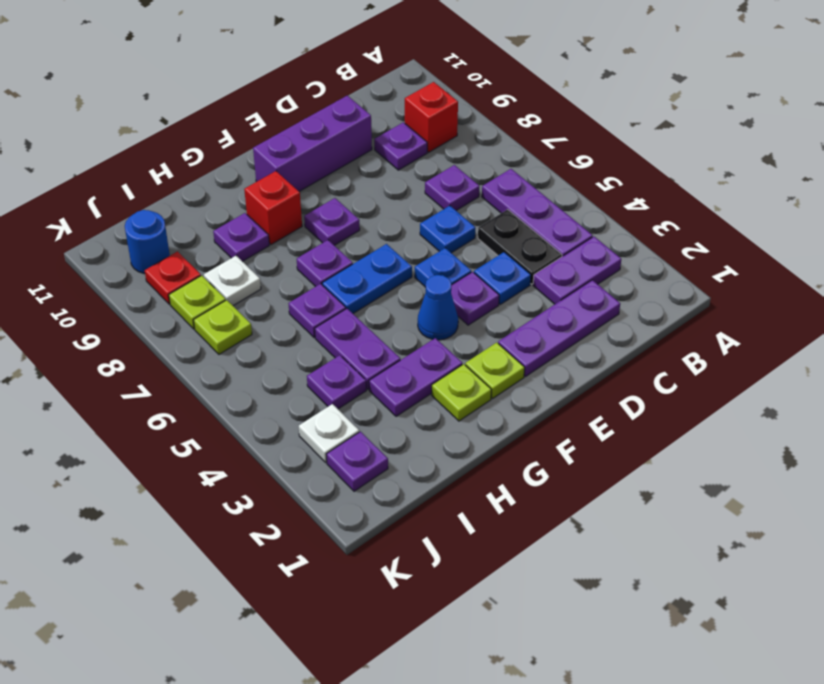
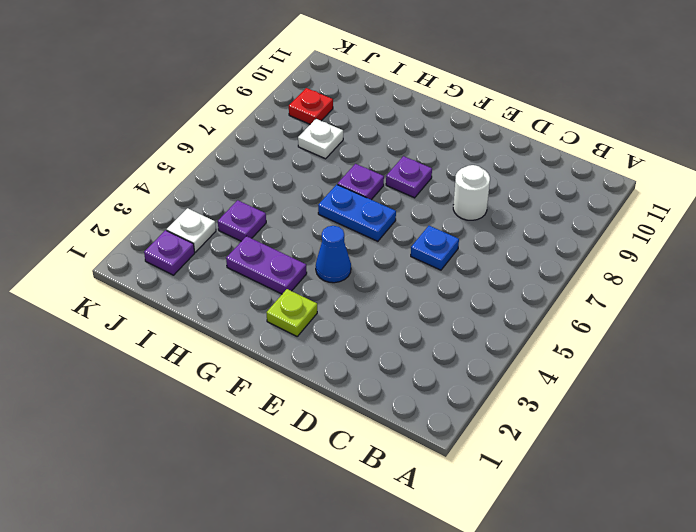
white 1x1 round brick [453,165,490,220] -> none
none -> purple 1x2 plate [533,237,621,304]
none -> purple 1x3 plate [482,169,593,256]
none -> red 1x1 brick [405,82,458,152]
none -> purple 1x3 plate [498,280,620,377]

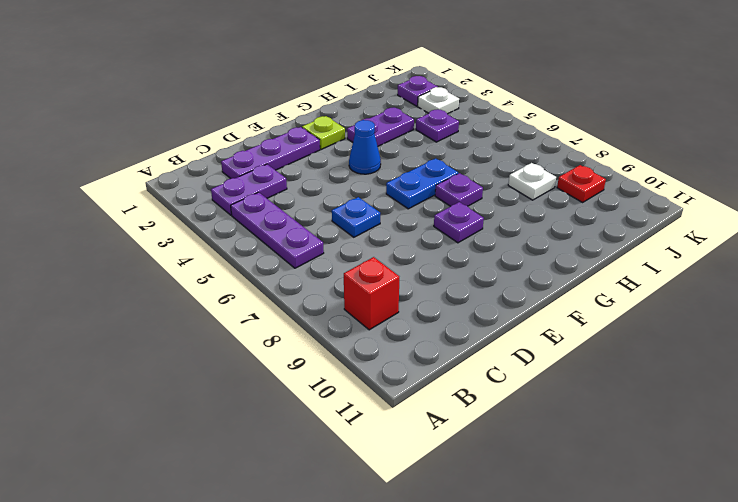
none -> black 1x2 plate [478,209,562,284]
none -> purple 1x1 plate [425,165,479,211]
none -> purple 1x1 plate [374,122,427,170]
none -> blue 1x1 plate [474,252,531,304]

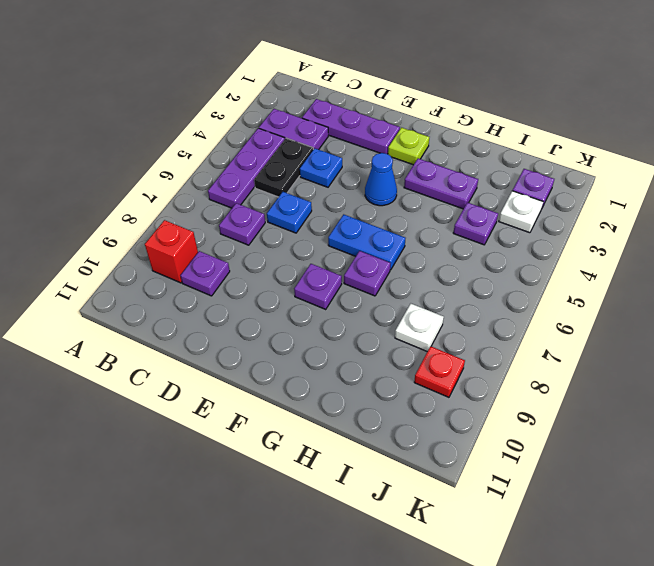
none -> purple 1x3 brick [253,96,372,191]
none -> purple 1x1 plate [451,272,499,325]
none -> blue 1x1 plate [415,248,471,287]
none -> lime 1x1 plate [432,364,491,421]

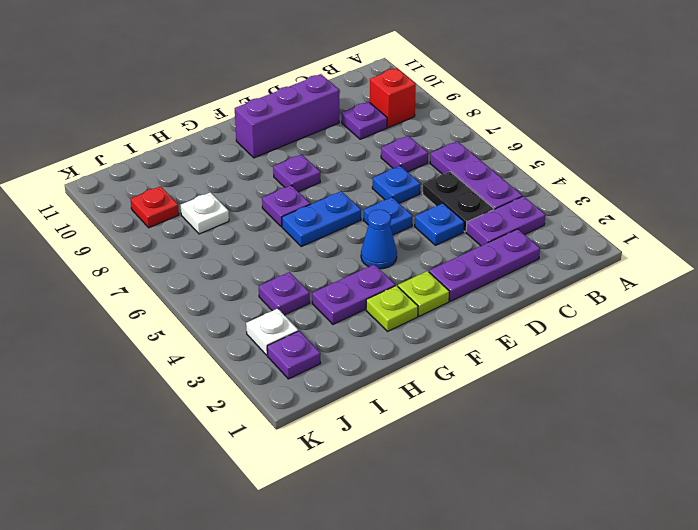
none -> purple 1x1 plate [451,272,499,325]
none -> red 1x1 brick [244,171,302,245]
none -> purple 1x2 plate [315,309,400,389]
none -> purple 1x1 plate [288,284,346,338]

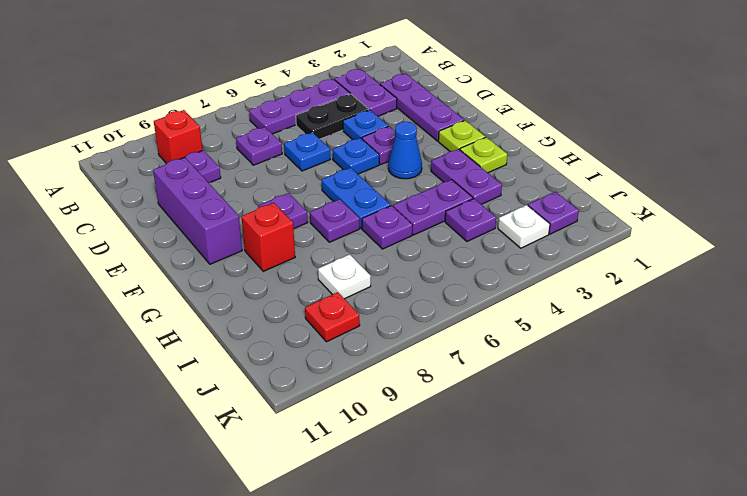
none -> purple 1x1 plate [213,213,269,261]
none -> lime 1x1 plate [194,300,252,354]
none -> lime 1x1 plate [169,276,226,329]
none -> blue 1x1 round brick [125,210,170,274]

